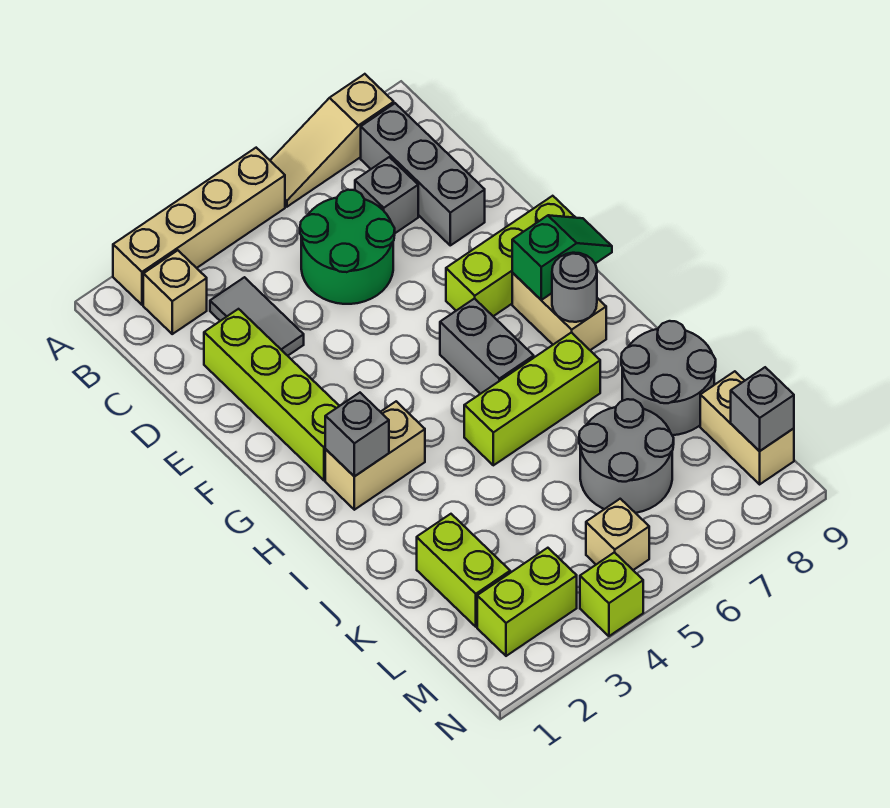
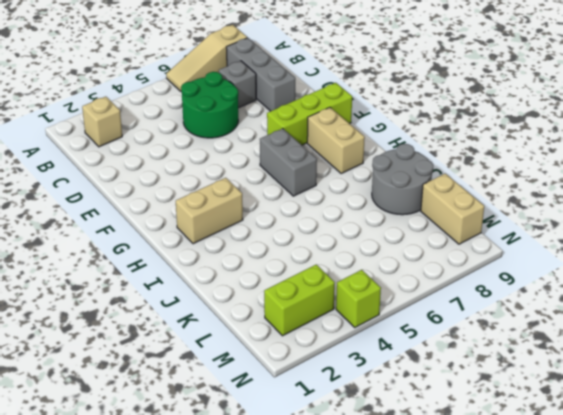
none -> tan 1x4 brick [113,148,285,305]
none -> grey 1x2 tile [210,277,304,356]
none -> lime 1x4 brick [204,309,339,480]

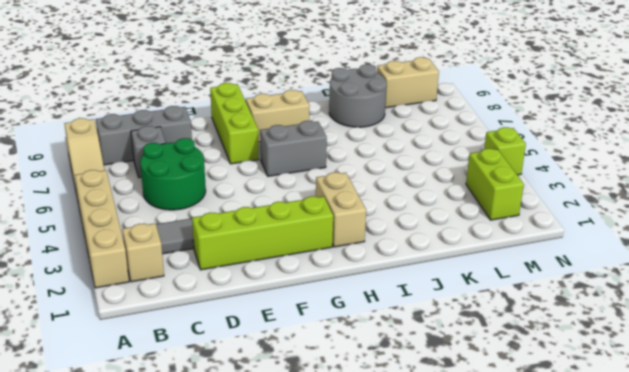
none -> lime 1x3 brick [464,332,600,465]
none -> lime 1x2 brick [417,514,510,627]
none -> grey 2x2 round brick [579,399,674,513]

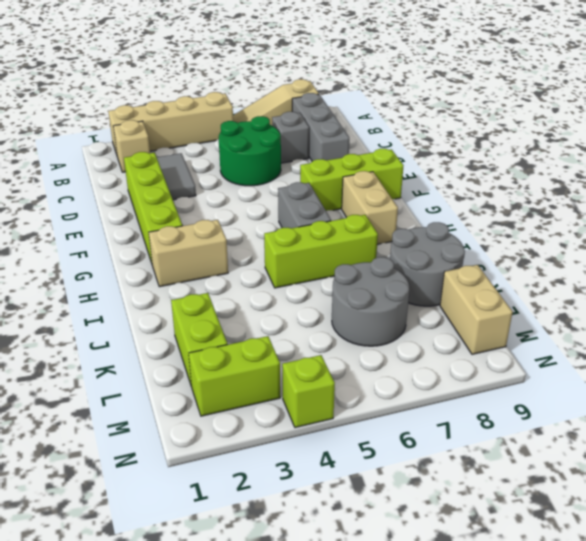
none -> tan 1x1 brick [586,499,649,570]
none -> green 1x2 slope [512,215,612,300]
none -> grey 1x1 brick [325,393,389,476]

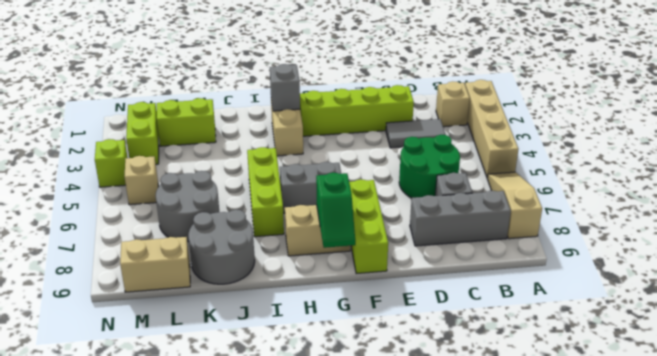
none -> grey 1x1 round brick [552,253,597,322]
none -> grey 1x1 brick [731,367,794,451]

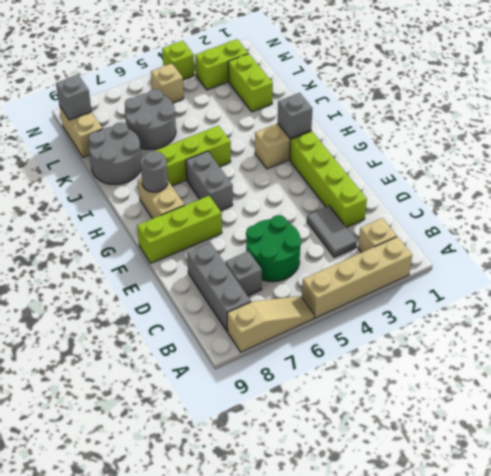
none -> green 1x2 slope [512,215,612,300]

